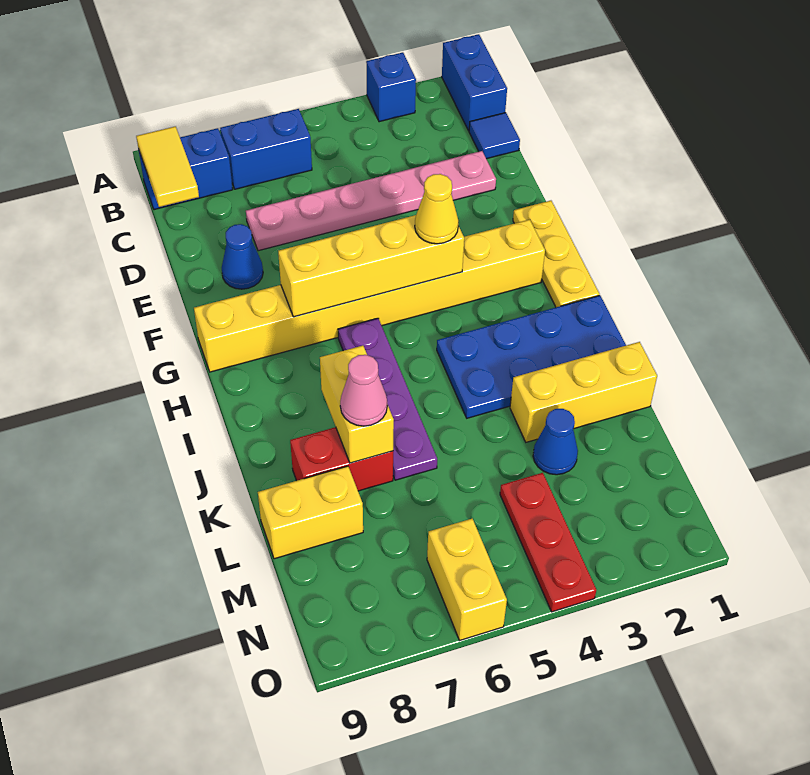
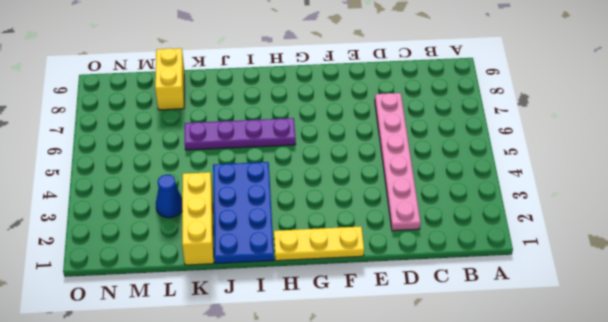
none -> blue 1x2 brick [442,34,507,131]
none -> blue 1x1 brick [366,52,416,122]
none -> blue 1x2 brick [220,109,312,189]

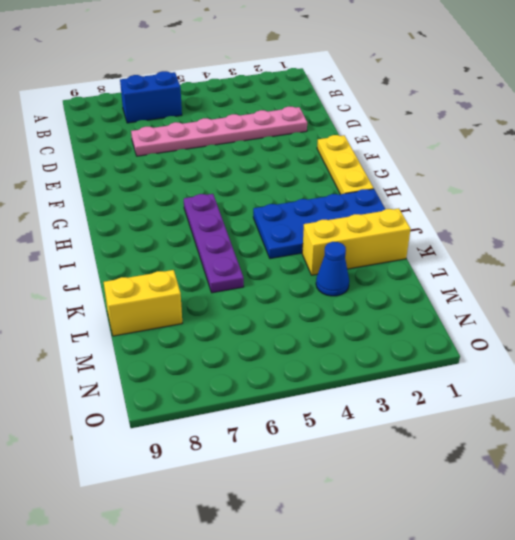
none -> blue 1x2 brick [442,34,507,131]
none -> blue 1x1 brick [366,52,416,122]
none -> blue 1x2 brick [139,128,233,210]

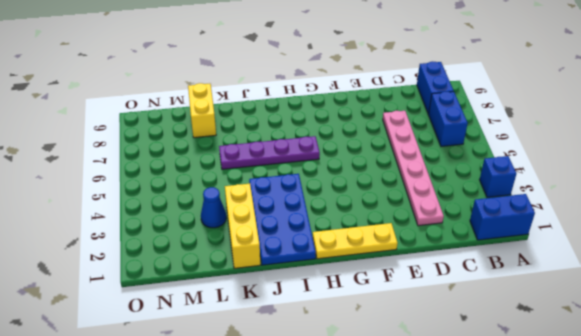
none -> blue 1x1 tile [469,113,520,159]
none -> blue 1x1 cone [222,224,263,289]
none -> yellow 1x8 brick [194,220,545,372]

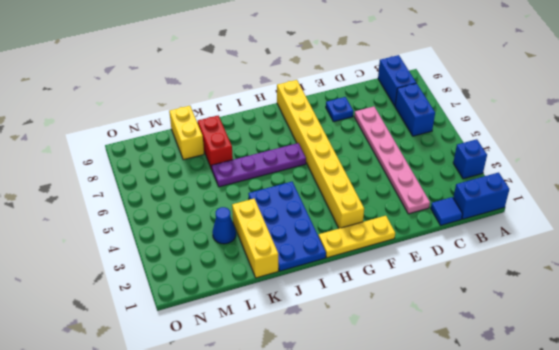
blue 1x1 plate [326,97,353,122] -> blue 1x1 cone [222,224,263,289]
none -> red 1x3 plate [500,473,596,612]
none -> yellow 1x2 brick [427,519,507,640]
none -> yellow 1x2 tile [136,126,199,207]

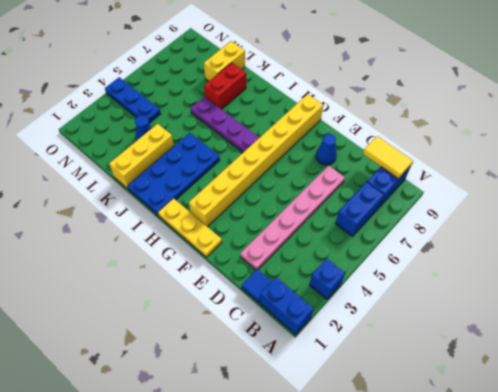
blue 1x3 plate [105,77,161,123] -> red 1x3 plate [500,473,596,612]
none -> yellow 1x2 brick [427,519,507,640]
none -> yellow 1x4 brick [278,215,464,317]
none -> yellow 1x2 brick [320,346,394,463]

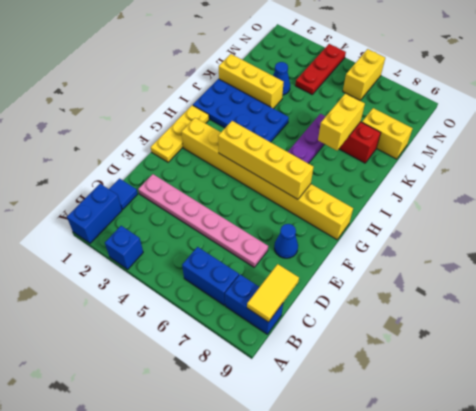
none -> yellow 1x1 cone [415,174,458,244]
none -> pink 1x1 cone [340,355,387,426]

